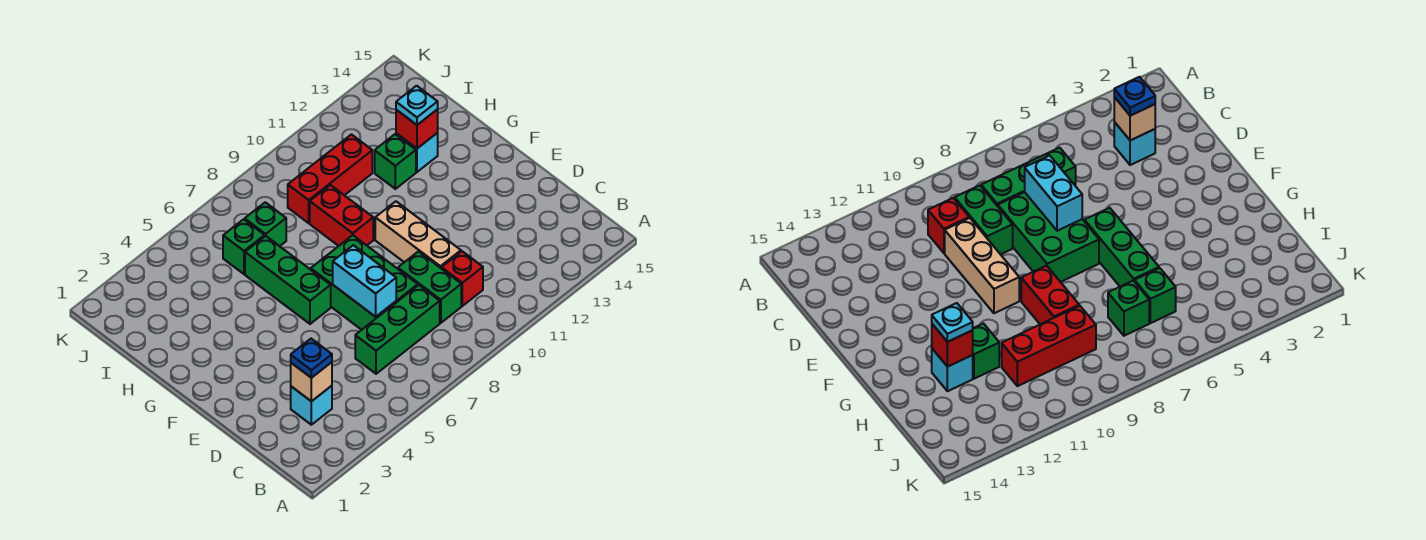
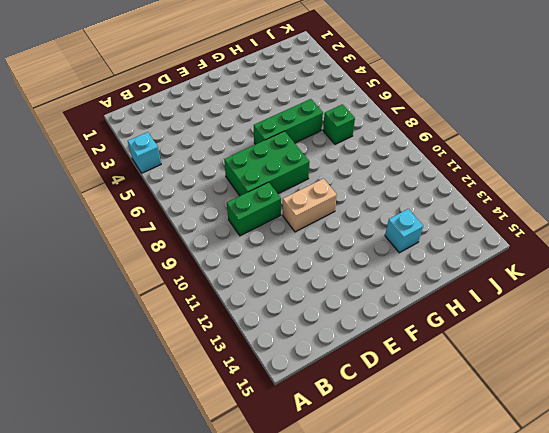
cyan 1x1 brick [128,132,161,173] -> cyan 1x1 brick moved to [291,386,332,425]
tan 1x2 brick [283,179,337,232] -> tan 1x3 brick [375,201,461,268]
none -> green 1x3 brick [355,285,440,374]
none -> red 1x1 brick [441,251,483,306]
none -> red 1x2 brick [310,185,373,246]

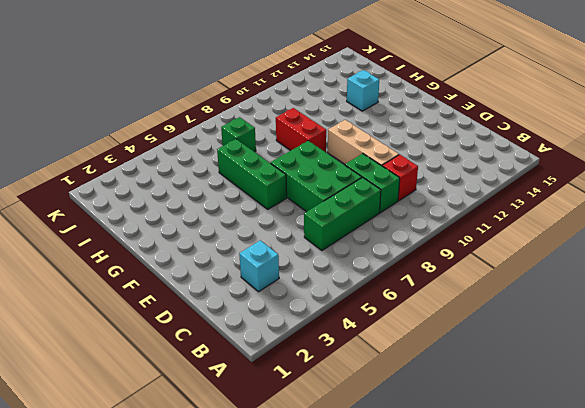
none -> green 1x1 brick [375,134,416,189]
none -> green 1x1 brick [223,219,265,274]
none -> red 1x3 brick [288,135,372,223]

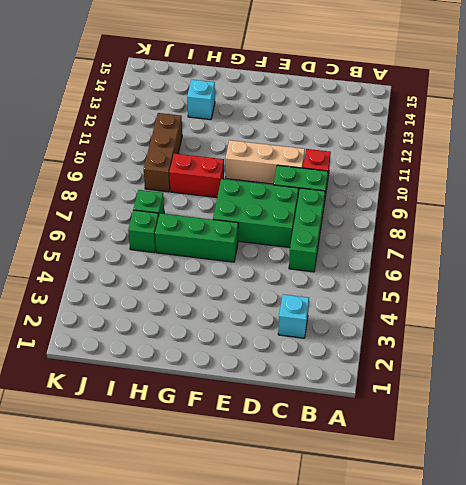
brown 1x3 brick [144,113,182,192] -> red 1x3 brick [288,135,372,223]
none -> green 1x1 brick [375,134,416,189]
none -> tan 1x1 brick [291,362,332,401]
none -> cyan 1x2 brick [333,245,396,317]

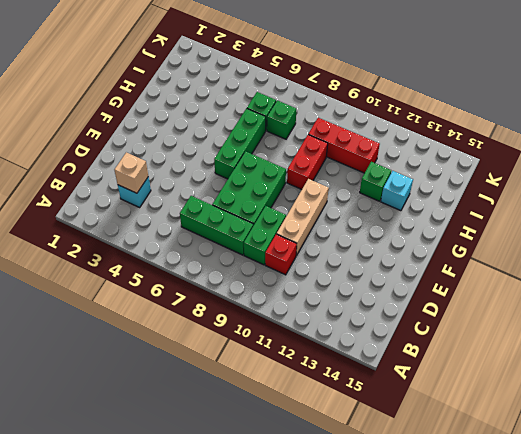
none -> cyan 1x2 brick [333,245,396,317]
none -> red 1x1 brick [396,110,438,148]
none -> blue 1x1 plate [291,339,332,378]

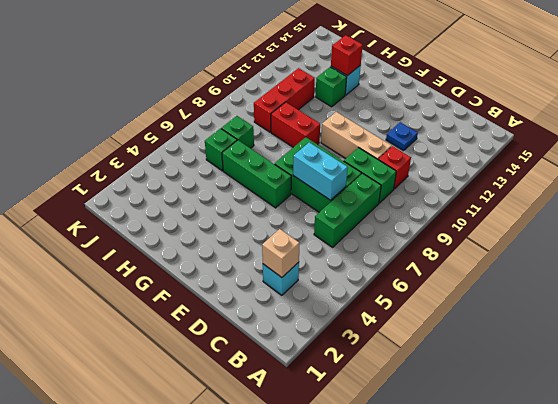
blue 1x1 plate [386,122,418,151] -> blue 1x1 plate moved to [291,339,332,378]
none -> cyan 1x1 plate [396,86,438,125]

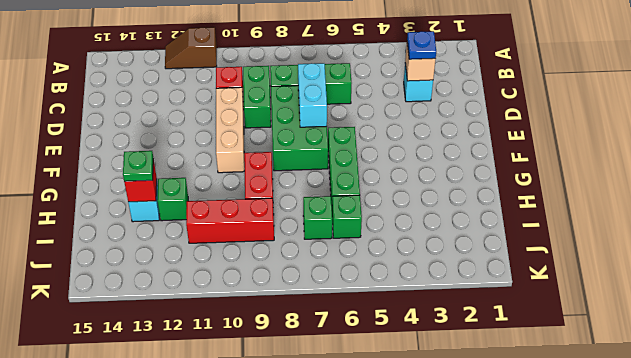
brown 1x2 slope [165,27,217,69] -> none
green 1x1 plate [123,151,153,181] -> cyan 1x1 plate [396,86,438,125]

